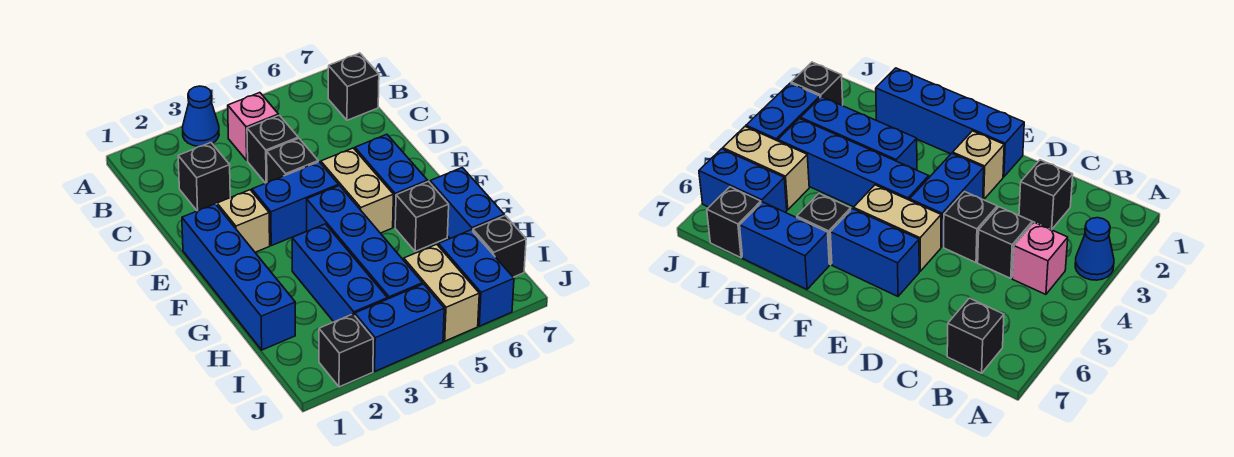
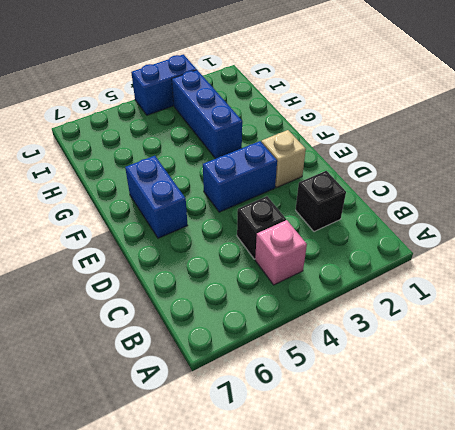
none -> blue 1x1 cone [182,86,219,146]
none -> black 1x1 brick [328,53,379,120]
none -> black 1x1 brick [267,138,318,183]

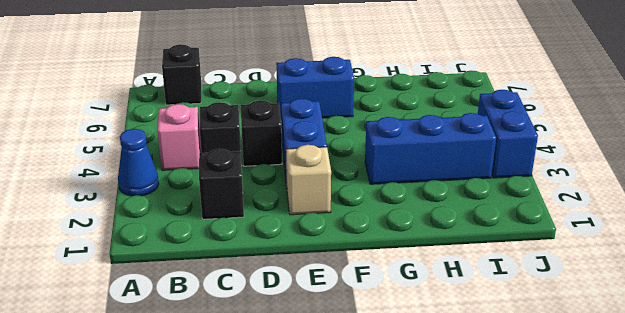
none -> blue 1x4 brick [182,204,295,350]
none -> tan 1x2 brick [321,148,393,233]
none -> blue 1x4 brick [307,186,423,299]

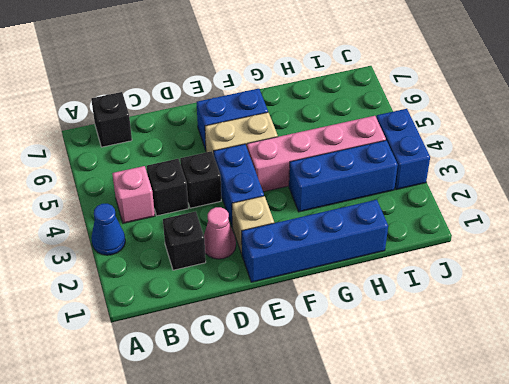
pink 1x1 cone [204,207,236,259] -> none
pink 1x4 brick [247,116,386,192] -> blue 1x4 brick [307,186,423,299]
none -> black 1x1 brick [395,181,449,251]
none -> blue 1x2 brick [430,168,504,238]
none -> tan 1x2 brick [404,244,479,341]

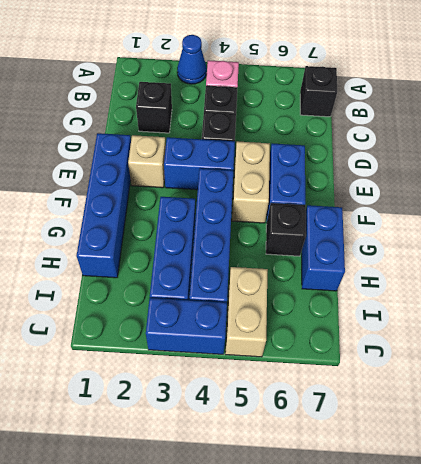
none -> blue 1x2 brick [438,230,514,326]
none -> black 1x1 brick [473,216,526,277]
none -> black 1x1 brick [319,314,373,387]

